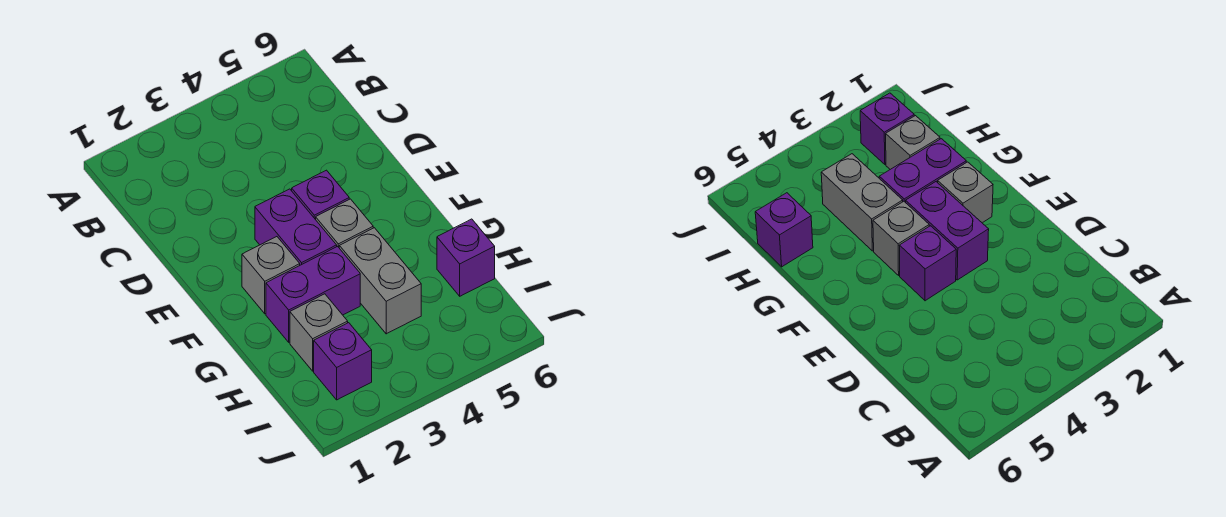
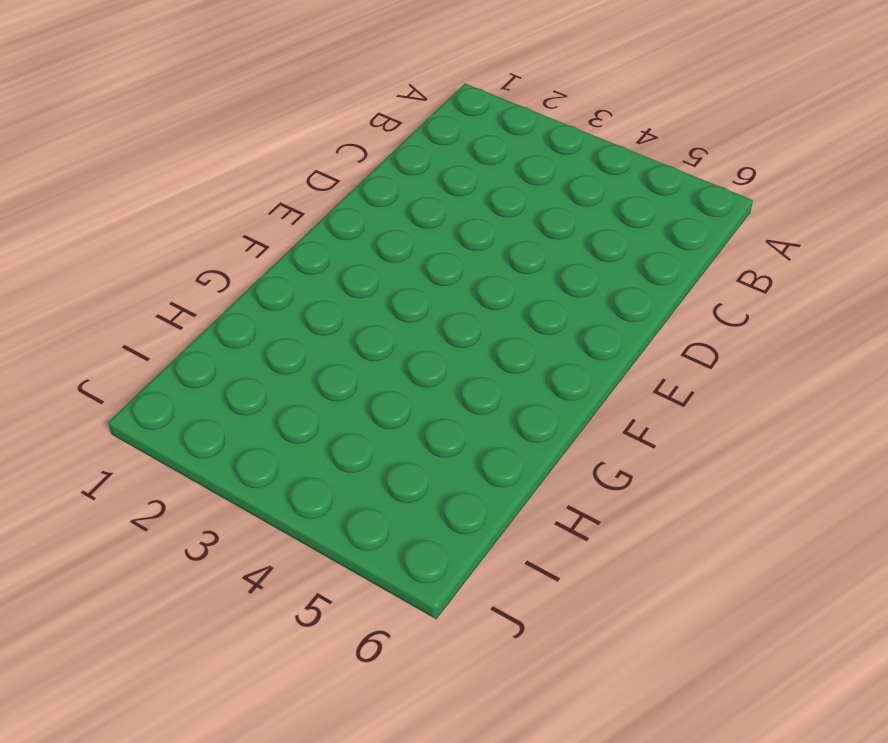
none -> purple 1x2 brick [255,189,337,265]
none -> purple 1x1 brick [292,170,349,220]

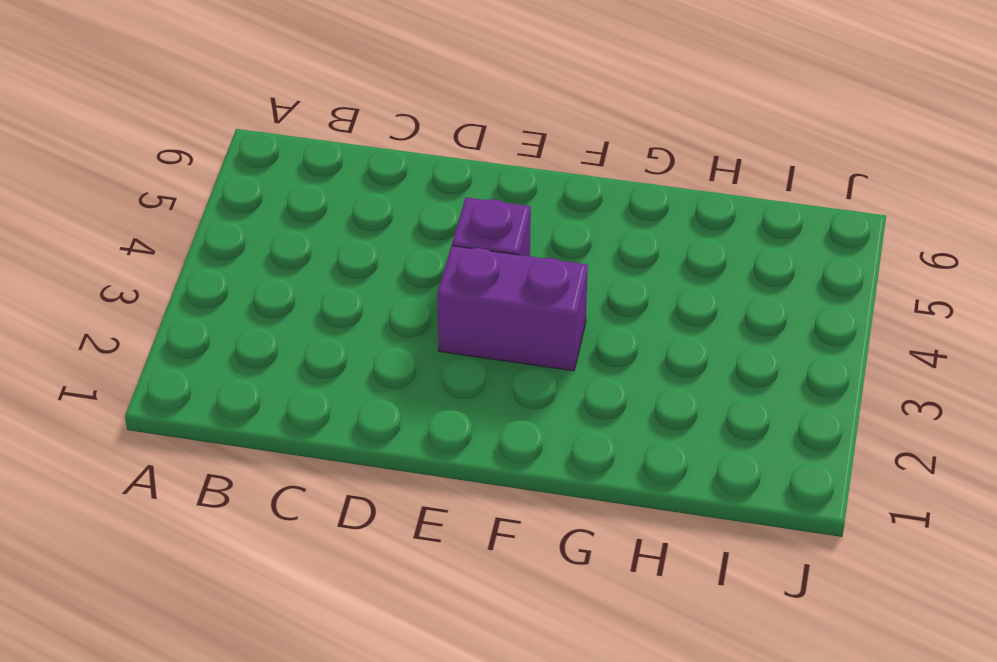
none -> grey 1x1 brick [242,237,300,314]
none -> grey 1x1 brick [316,199,373,247]

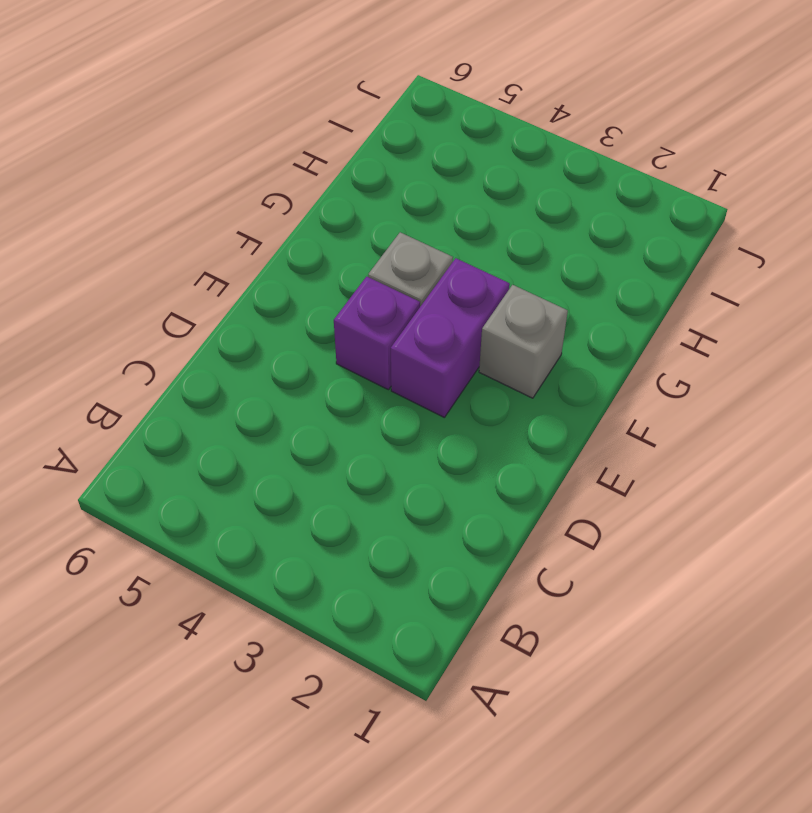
none -> purple 1x2 brick [266,246,360,342]
none -> grey 1x2 brick [339,228,421,334]

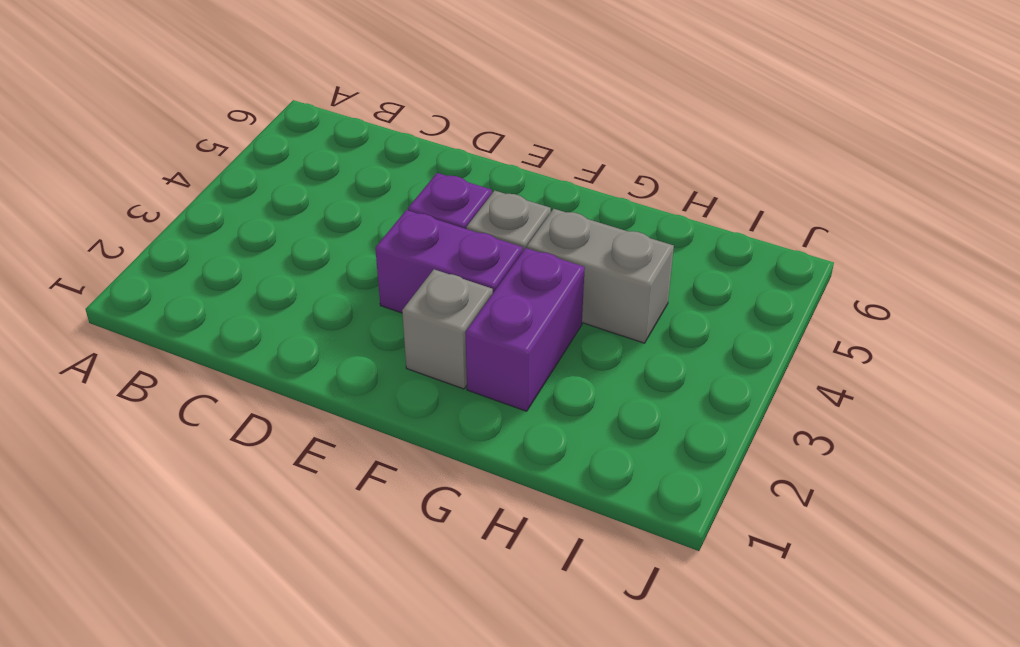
none -> grey 1x1 brick [290,294,348,371]
none -> purple 1x1 brick [437,219,495,296]

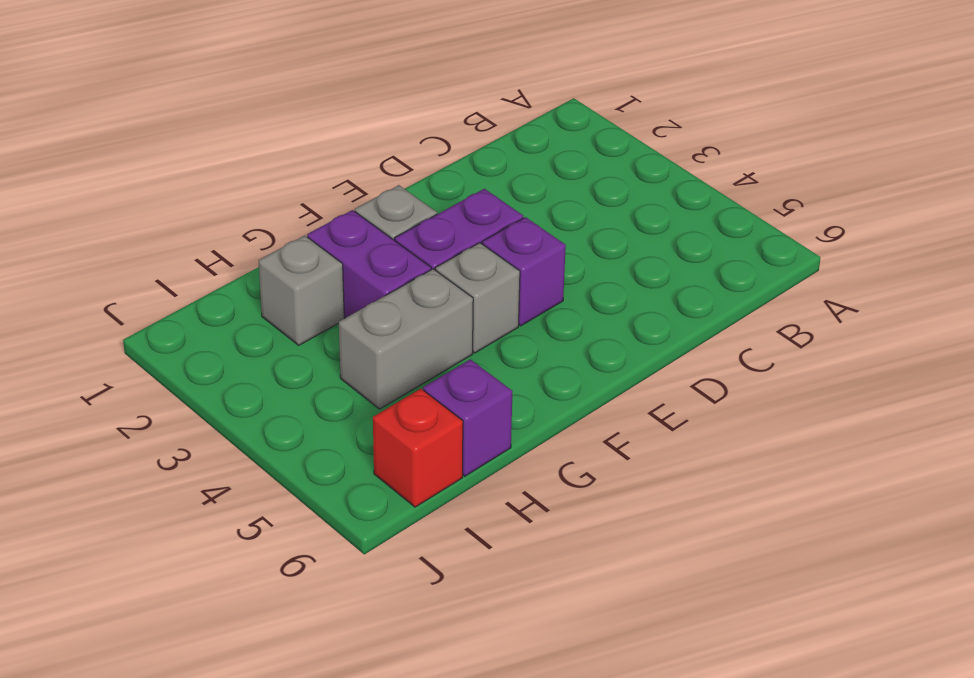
red 1x1 brick [373,389,463,507] -> none
none -> purple 1x1 brick [314,323,372,400]

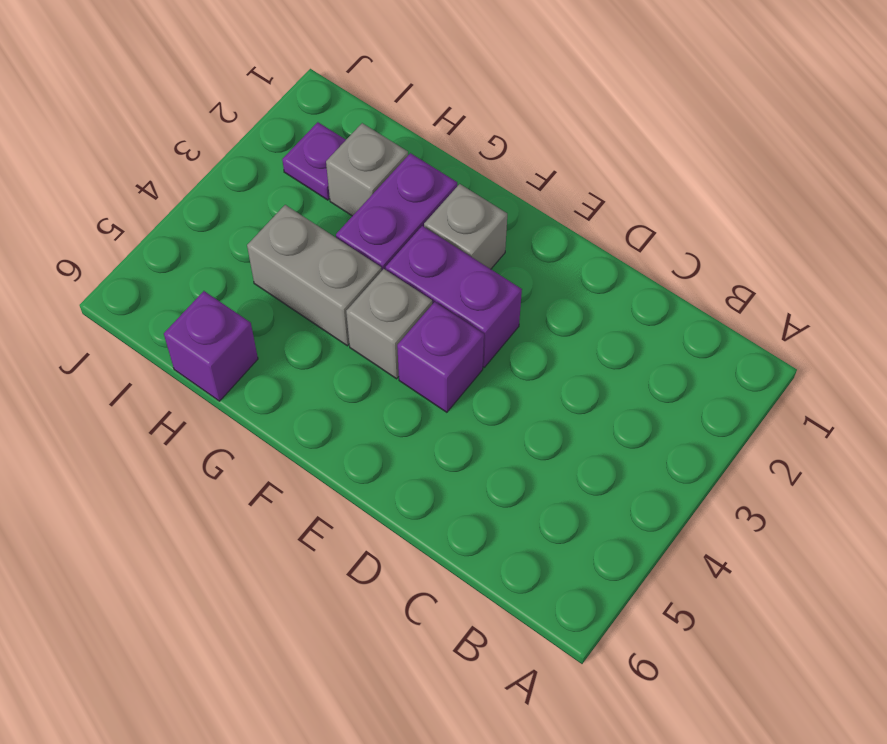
purple 1x1 plate [282,122,346,200] -> purple 1x1 brick [314,323,372,400]

